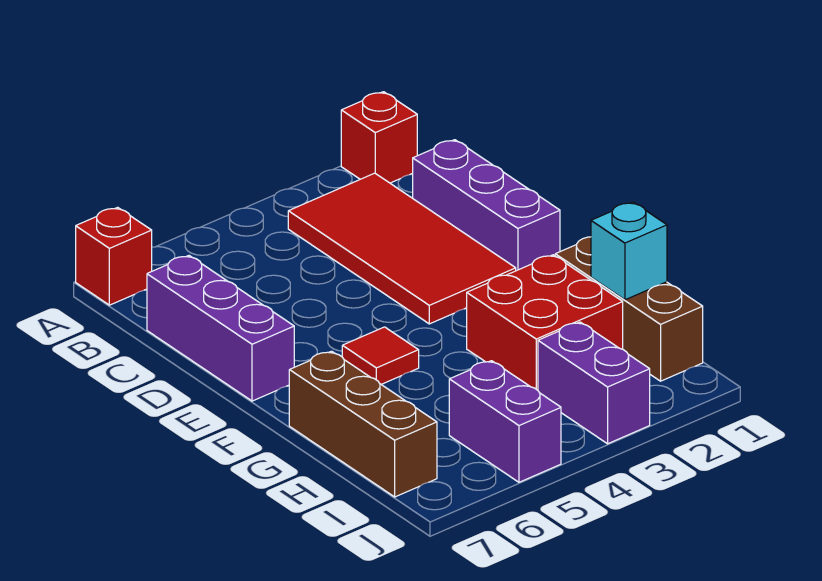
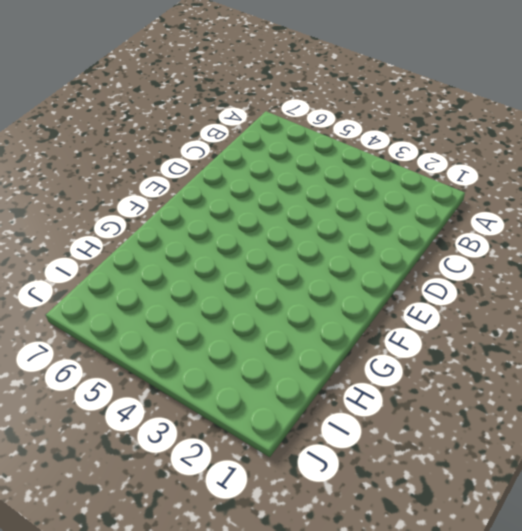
none -> red 1x1 brick [341,92,417,183]
none -> red 1x1 brick [76,207,152,305]
none -> red 2x4 tile [288,173,516,324]

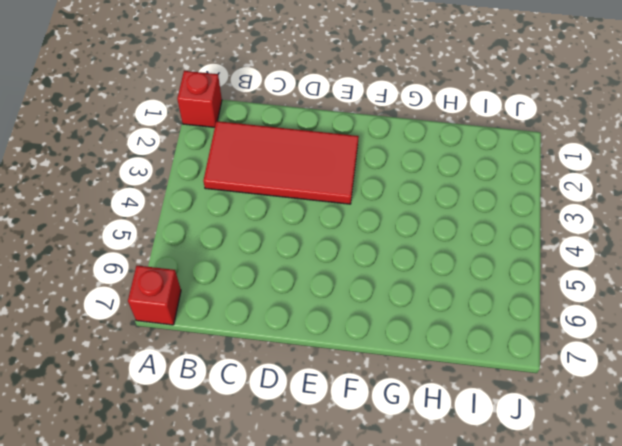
none -> purple 1x3 brick [413,140,560,271]
none -> purple 1x3 brick [147,256,294,401]
none -> red 1x1 tile [342,327,419,384]

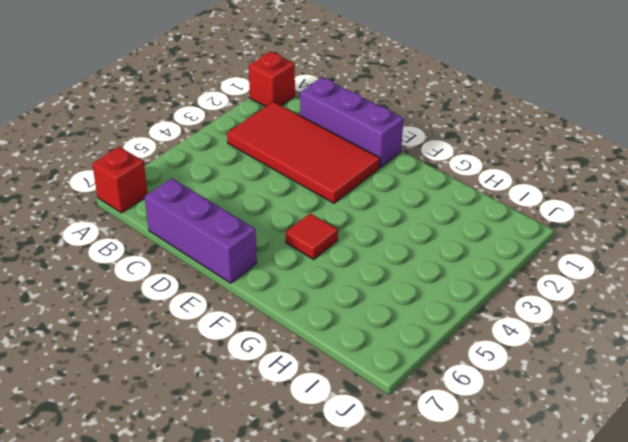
none -> brown 1x3 brick [555,237,703,381]
none -> red 2x2 brick [467,255,623,390]
none -> brown 1x3 brick [289,351,437,497]

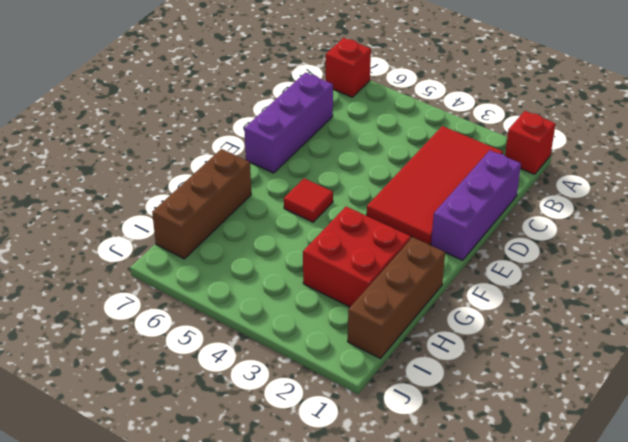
none -> purple 1x2 brick [538,322,650,444]
none -> purple 1x2 brick [449,361,561,482]
none -> cyan 1x1 brick [591,202,667,300]

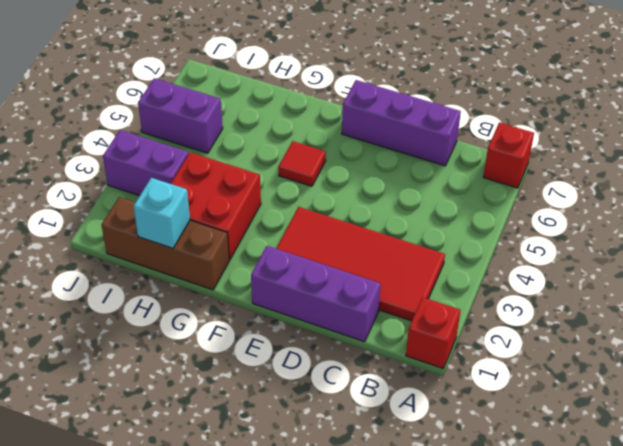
none -> brown 1x3 brick [289,351,437,497]

